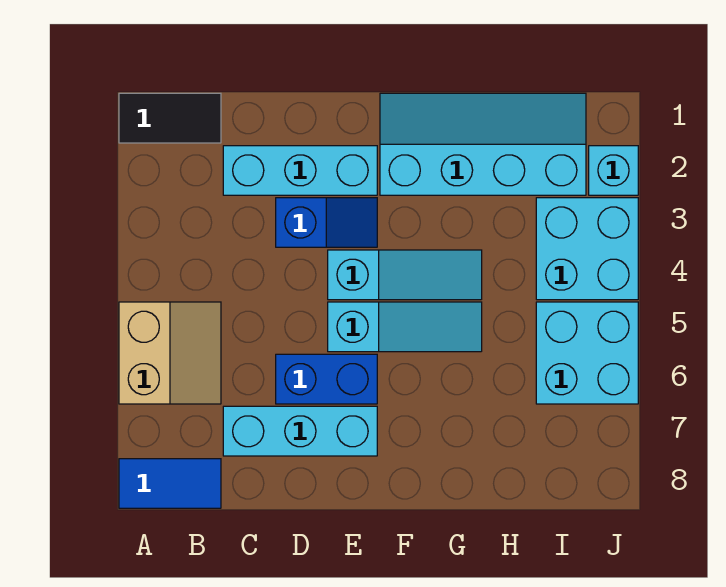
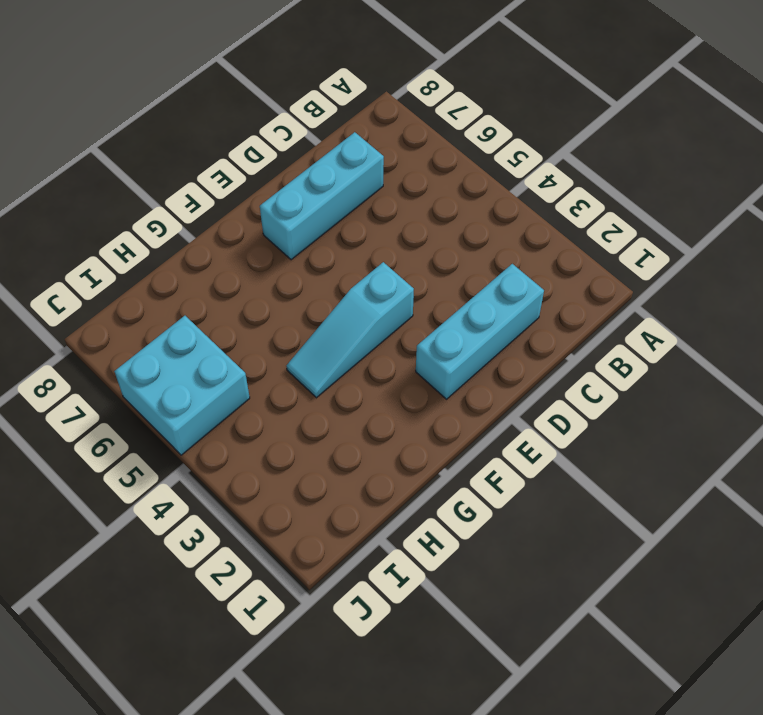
none -> black 1x2 tile [119,93,221,143]
none -> tan 2x2 slope [119,302,221,404]
none -> blue 1x2 tile [119,459,221,508]

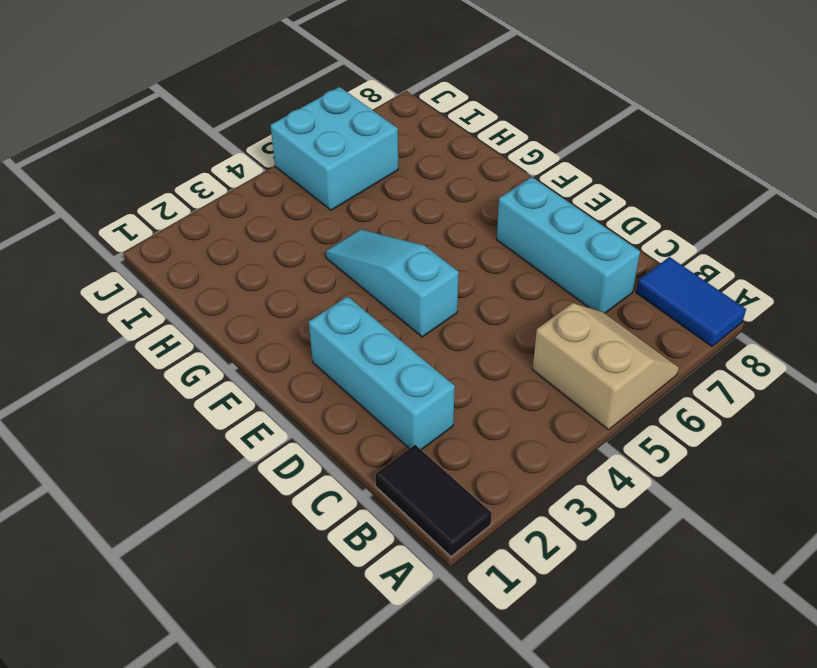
tan 2x2 slope [533,303,679,430] -> tan 2x2 slope turned to [119,302,221,404]
none -> blue 1x2 slope [276,198,377,247]
none -> blue 1x2 brick [276,354,377,404]
none -> cyan 1x3 slope [328,302,482,352]

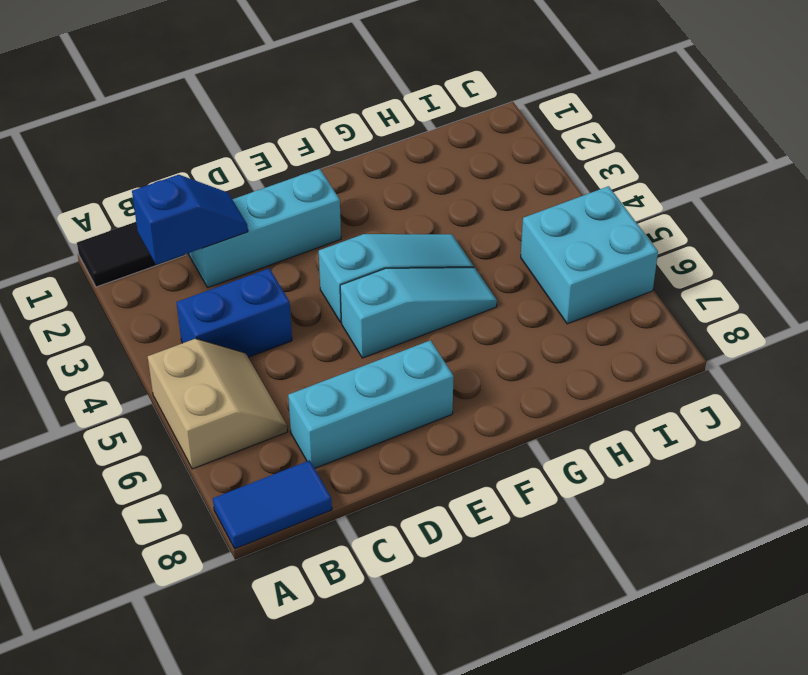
blue 1x2 slope [132,175,248,264] -> blue 1x2 slope moved to [276,198,377,247]
blue 1x2 brick [177,268,292,357] -> blue 1x2 brick moved to [276,354,377,404]
none -> cyan 2x4 slope [380,93,586,195]
none -> cyan 2x2 brick [536,198,638,300]
none -> cyan 1x1 brick [589,146,638,195]

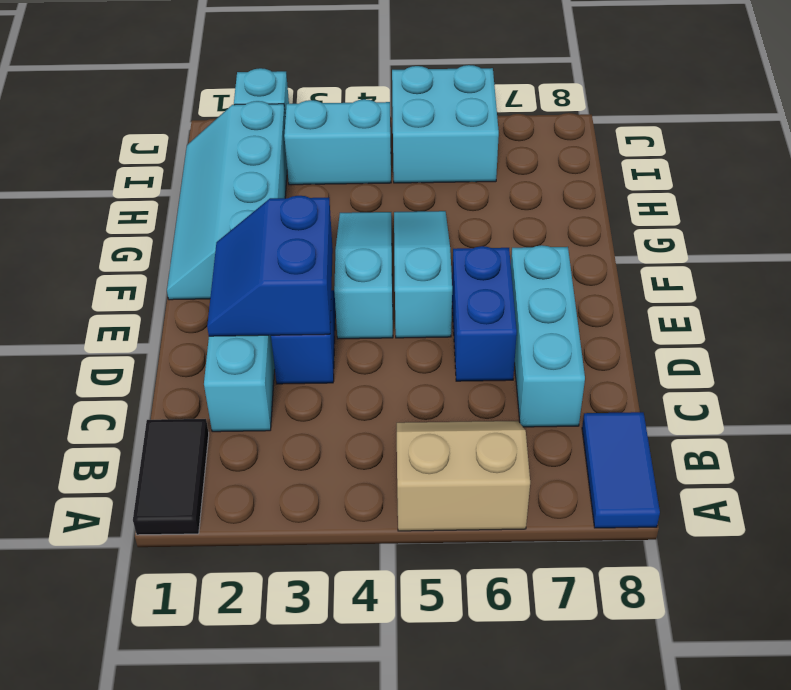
blue 2x2 slope [207,196,333,336] -> none
cyan 1x2 brick [284,99,391,185] -> cyan 2x2 brick [536,198,638,300]

